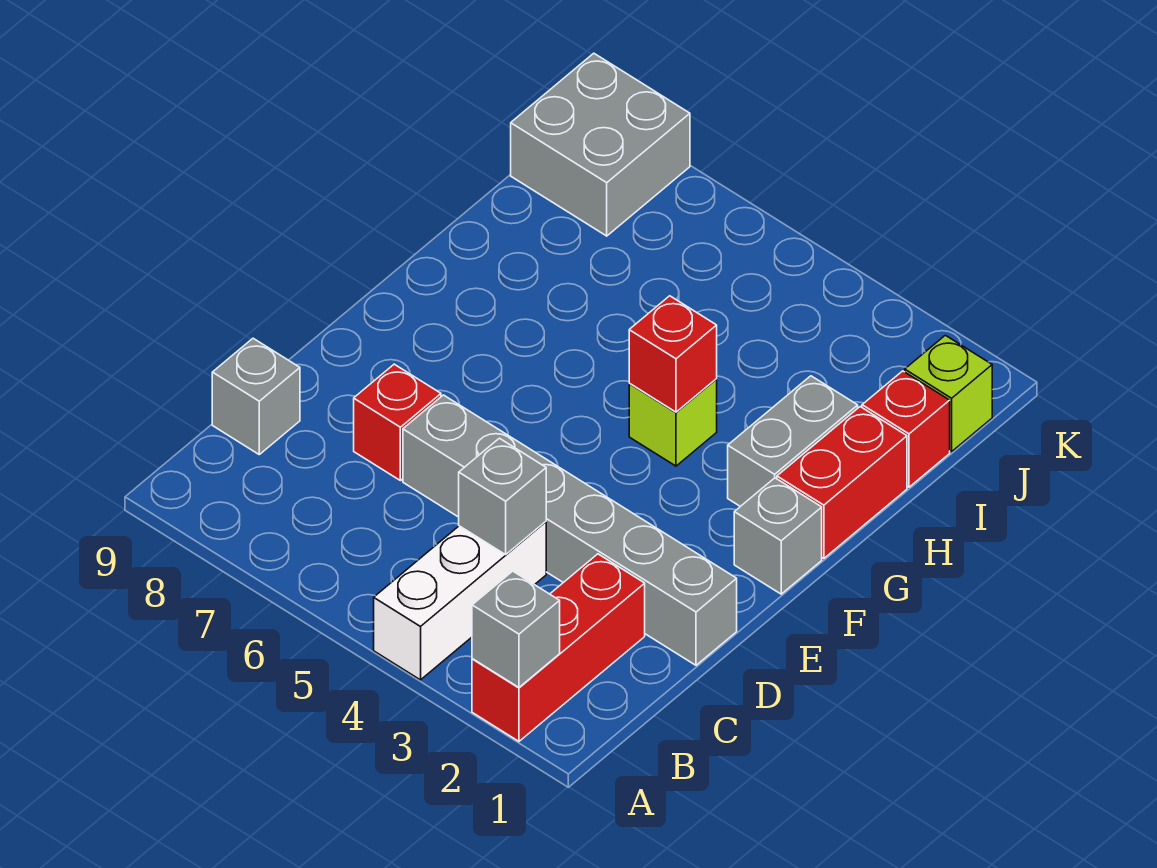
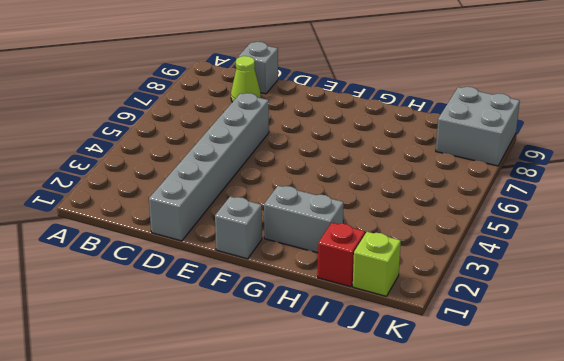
lime 1x1 cone [231,56,261,102] -> none
none -> red 1x3 brick [472,554,645,741]
none -> white 1x3 brick [374,522,546,680]
none -> red 1x1 brick [354,364,441,481]

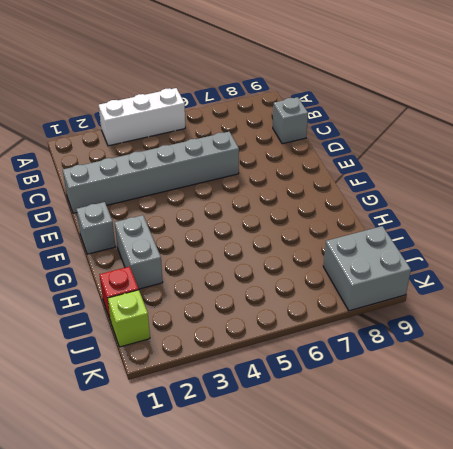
white 1x3 brick [99,88,185,146] -> white 1x3 brick turned to [374,522,546,680]
none -> red 1x3 brick [472,554,645,741]
none -> red 1x1 brick [354,364,441,481]
none -> red 1x2 brick [777,407,907,559]

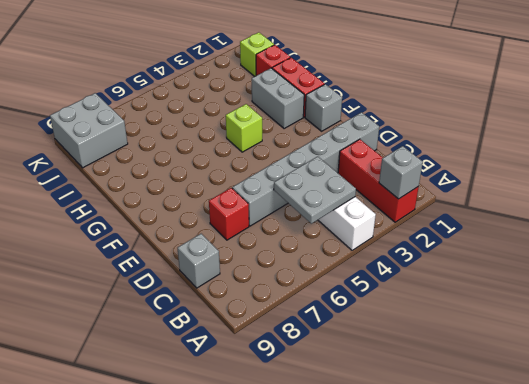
grey 2x2 plate [274,156,356,224] -> grey 1x1 brick [459,438,546,555]
none -> red 1x1 brick [629,296,717,412]

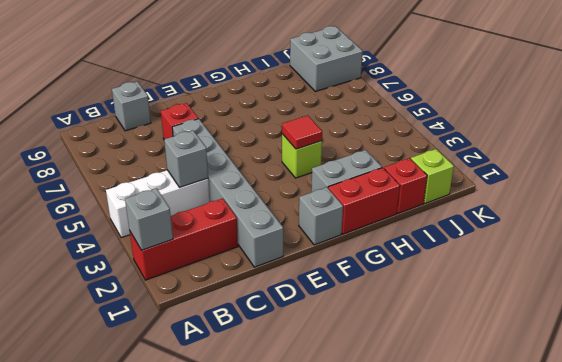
red 1x1 tile [282,115,322,149] -> red 1x1 brick [629,296,717,412]

